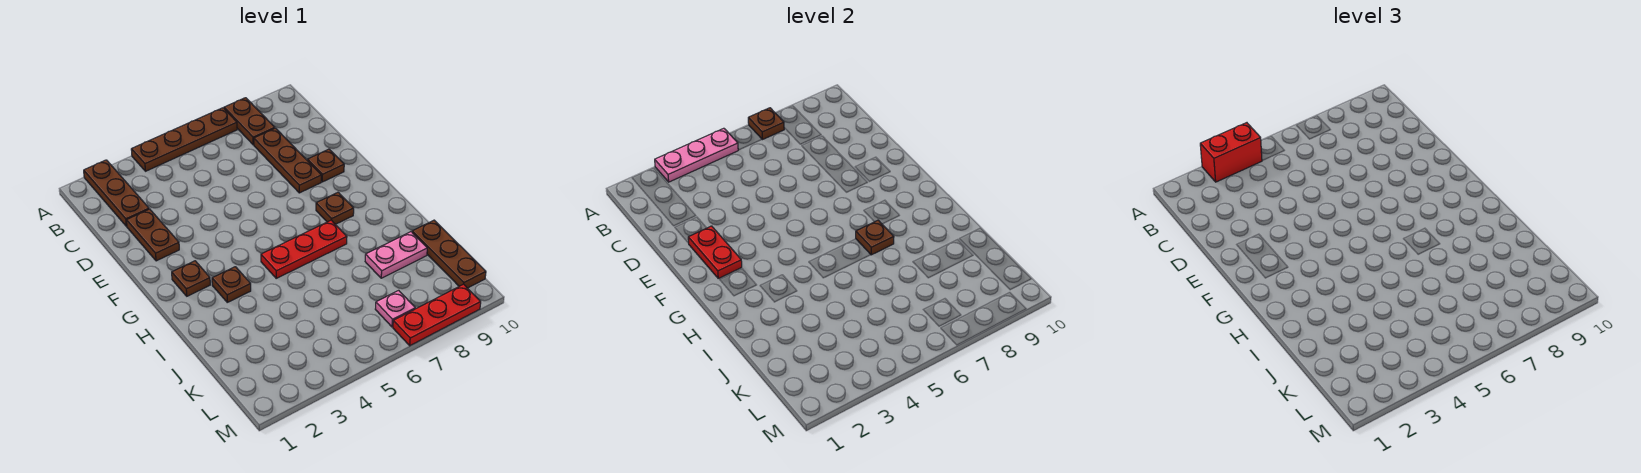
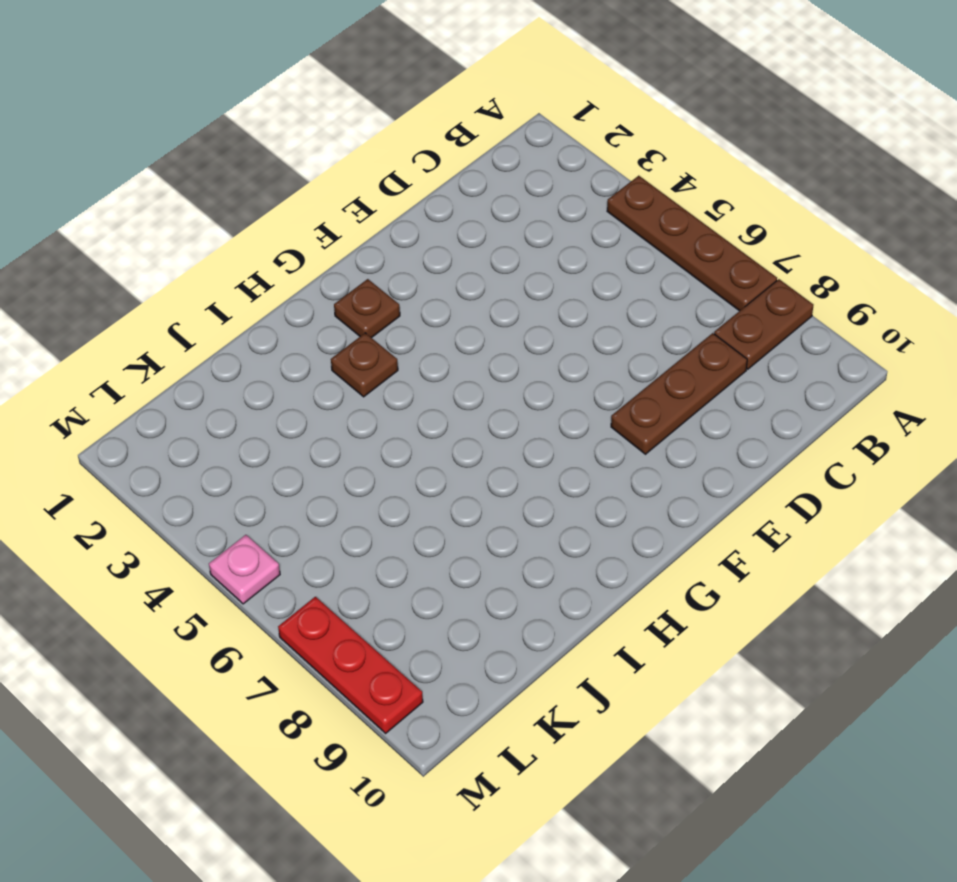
pink 1x1 plate [209,535,280,604] -> pink 1x1 plate moved to [375,290,415,327]
none -> brown 1x3 plate [84,160,149,226]
none -> brown 1x2 plate [127,209,179,261]
none -> brown 1x1 plate [307,149,344,182]

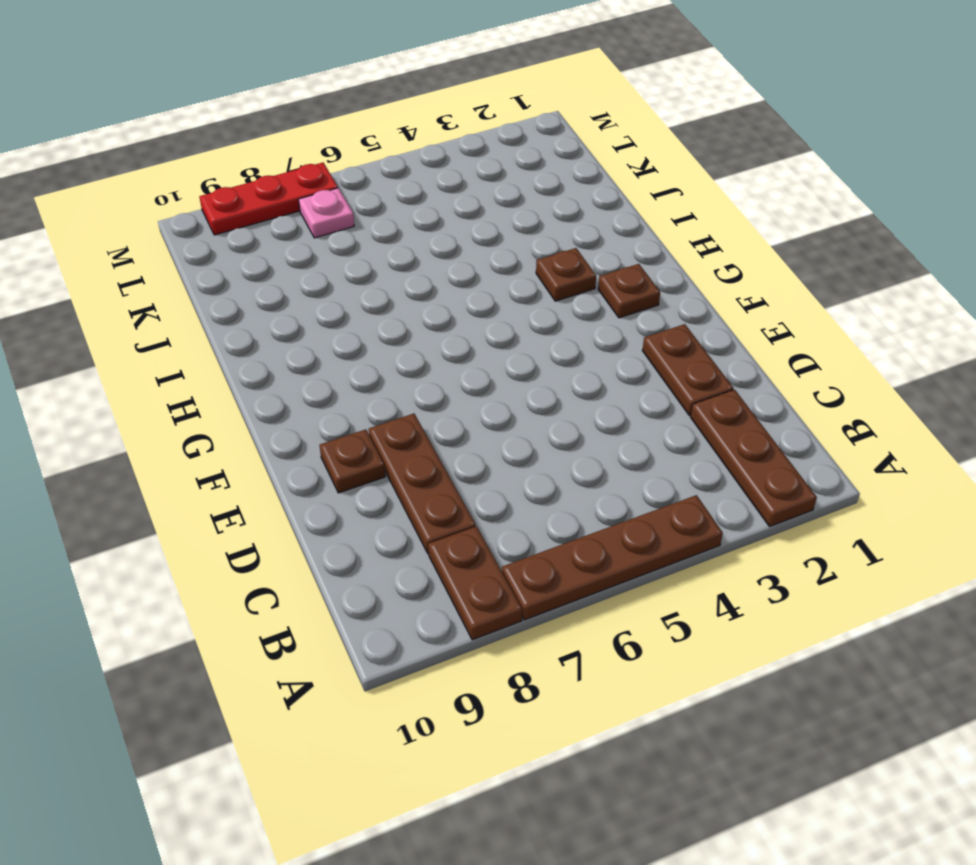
none -> brown 1x1 plate [316,192,354,224]
none -> red 1x3 plate [261,220,347,278]
none -> pink 1x2 plate [365,232,427,278]

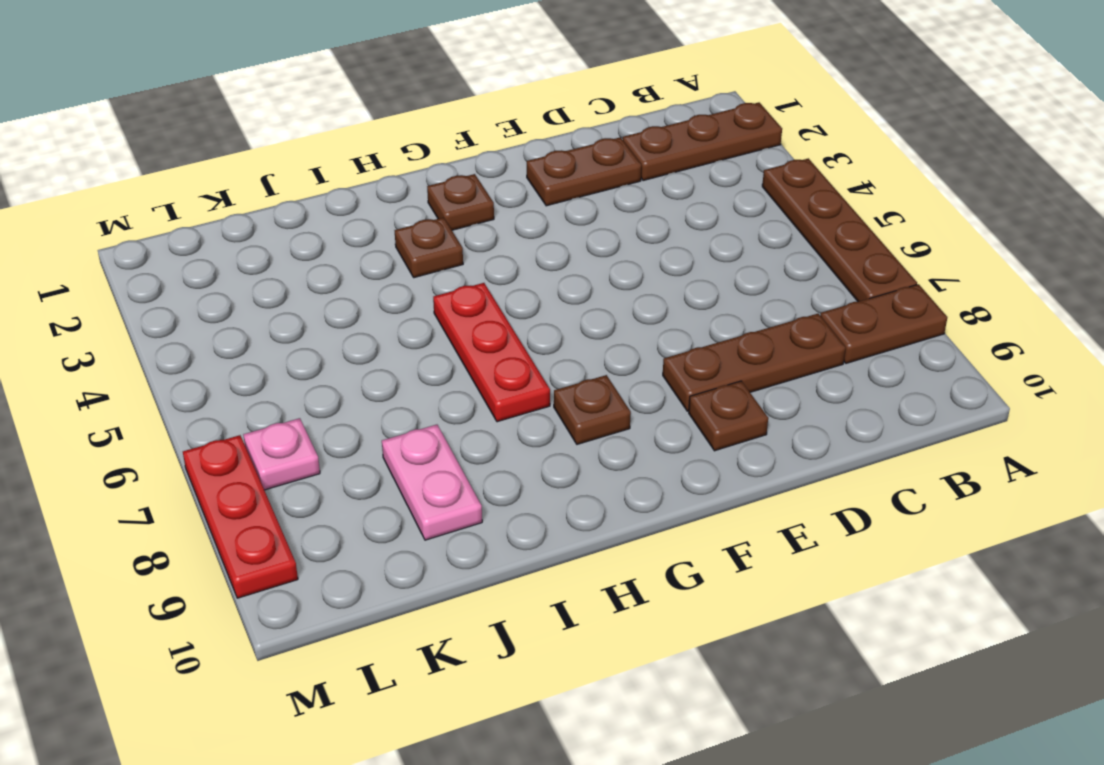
none -> brown 1x3 plate [412,220,486,288]
none -> pink 1x3 plate [655,128,738,182]
none -> brown 1x1 plate [748,108,784,140]

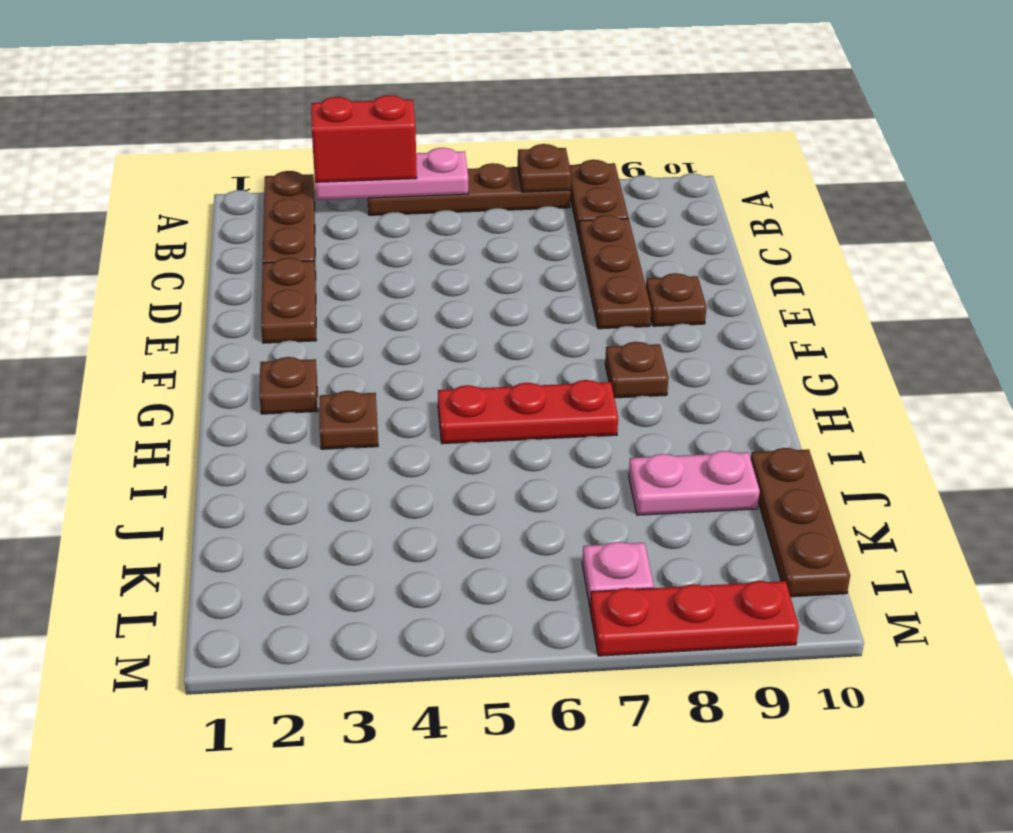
none -> red 1x2 plate [688,226,742,278]
none -> brown 1x1 plate [856,220,894,255]

